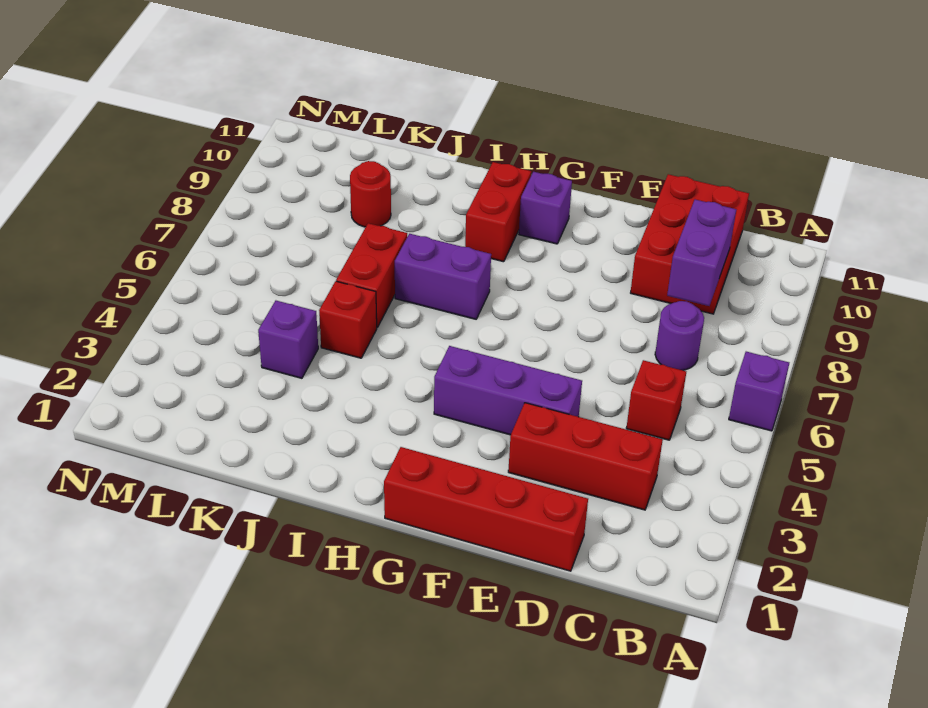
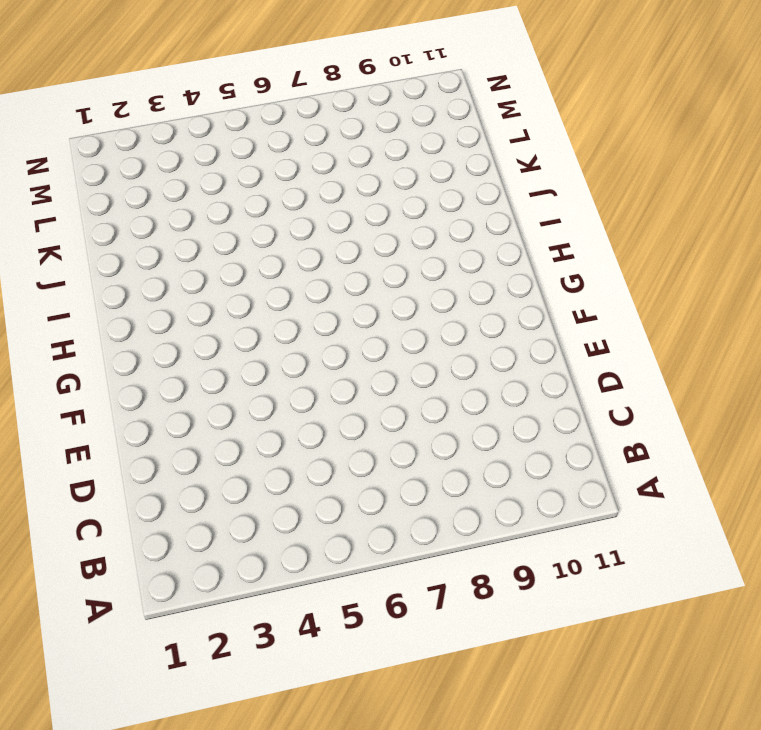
none -> purple 1x1 brick [729,352,789,431]
none -> red 1x3 brick [508,403,663,510]
none -> red 1x1 brick [626,360,686,440]

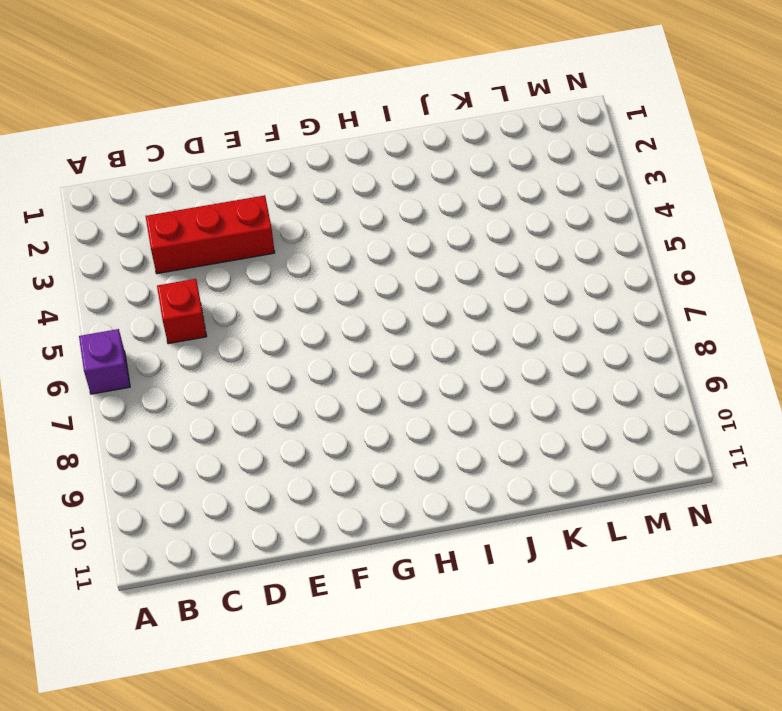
none -> purple 1x1 round brick [655,301,704,370]
none -> red 2x3 brick [631,174,749,314]
none -> red 1x4 brick [384,447,588,571]

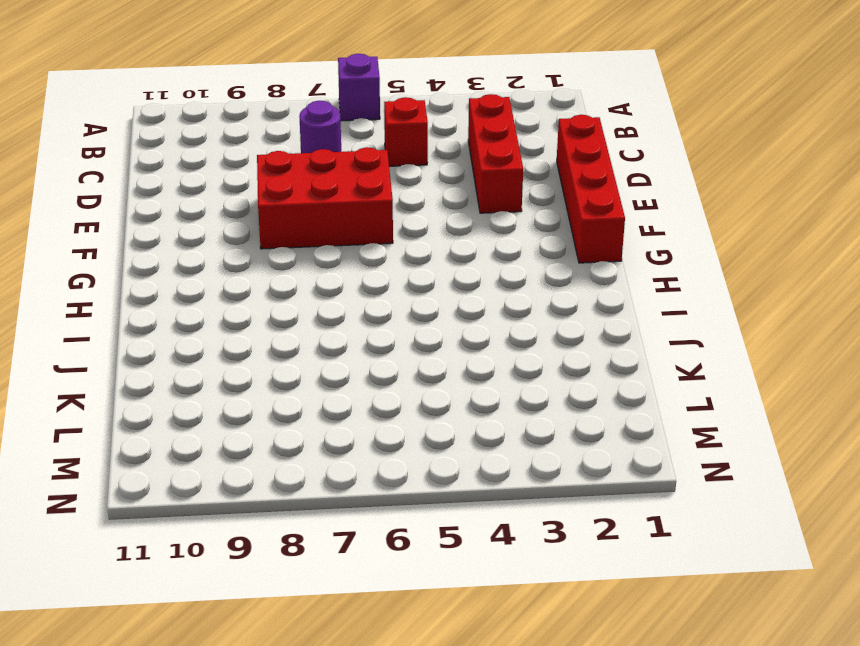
red 2x3 brick [257,147,393,249] -> red 2x3 brick moved to [631,174,749,314]
none -> purple 1x3 brick [434,346,582,435]
none -> purple 1x1 brick [519,172,572,244]
none -> purple 1x2 brick [395,234,491,319]

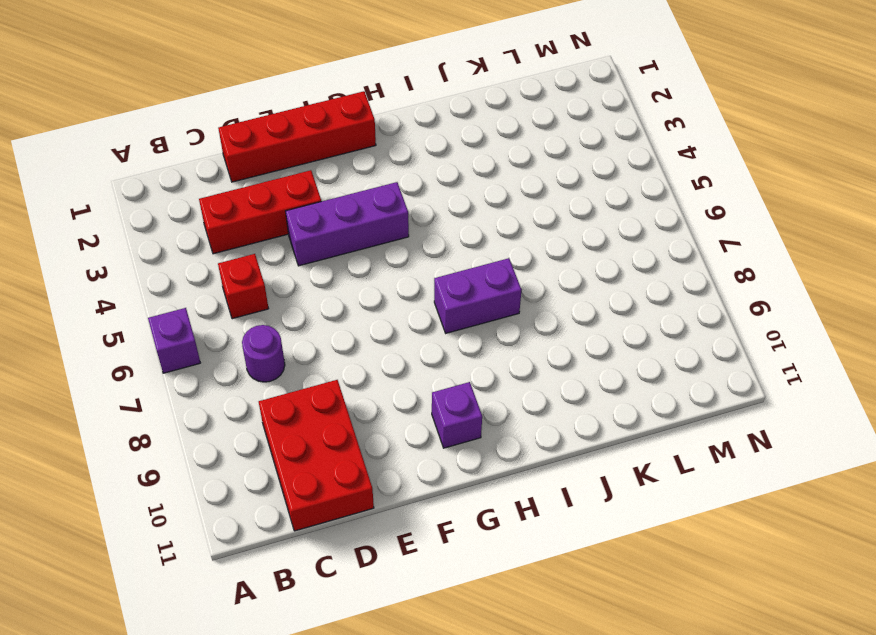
none -> red 1x2 brick [465,162,531,262]
none -> red 1x1 brick [319,281,377,358]
none -> red 1x2 brick [336,223,407,327]

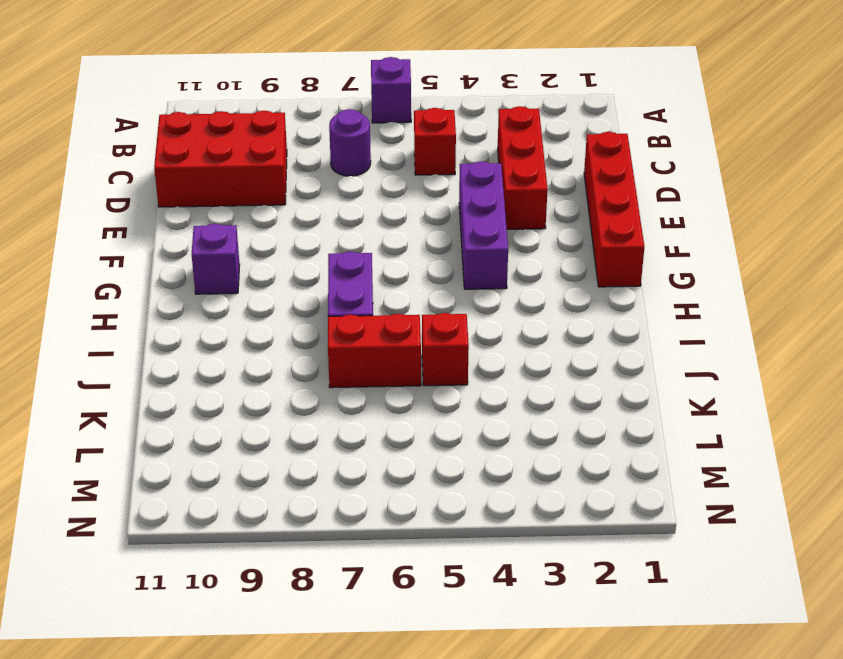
none -> red 1x2 brick [465,162,531,262]
none -> purple 1x1 brick [258,301,318,378]
none -> red 1x1 round brick [350,161,391,227]

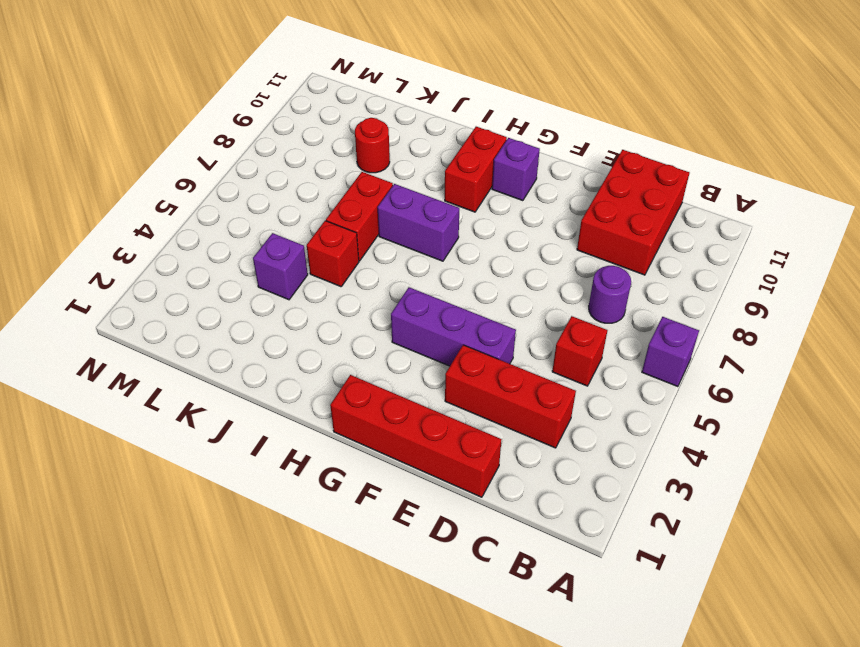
none -> purple 1x2 brick [667,200,736,306]

